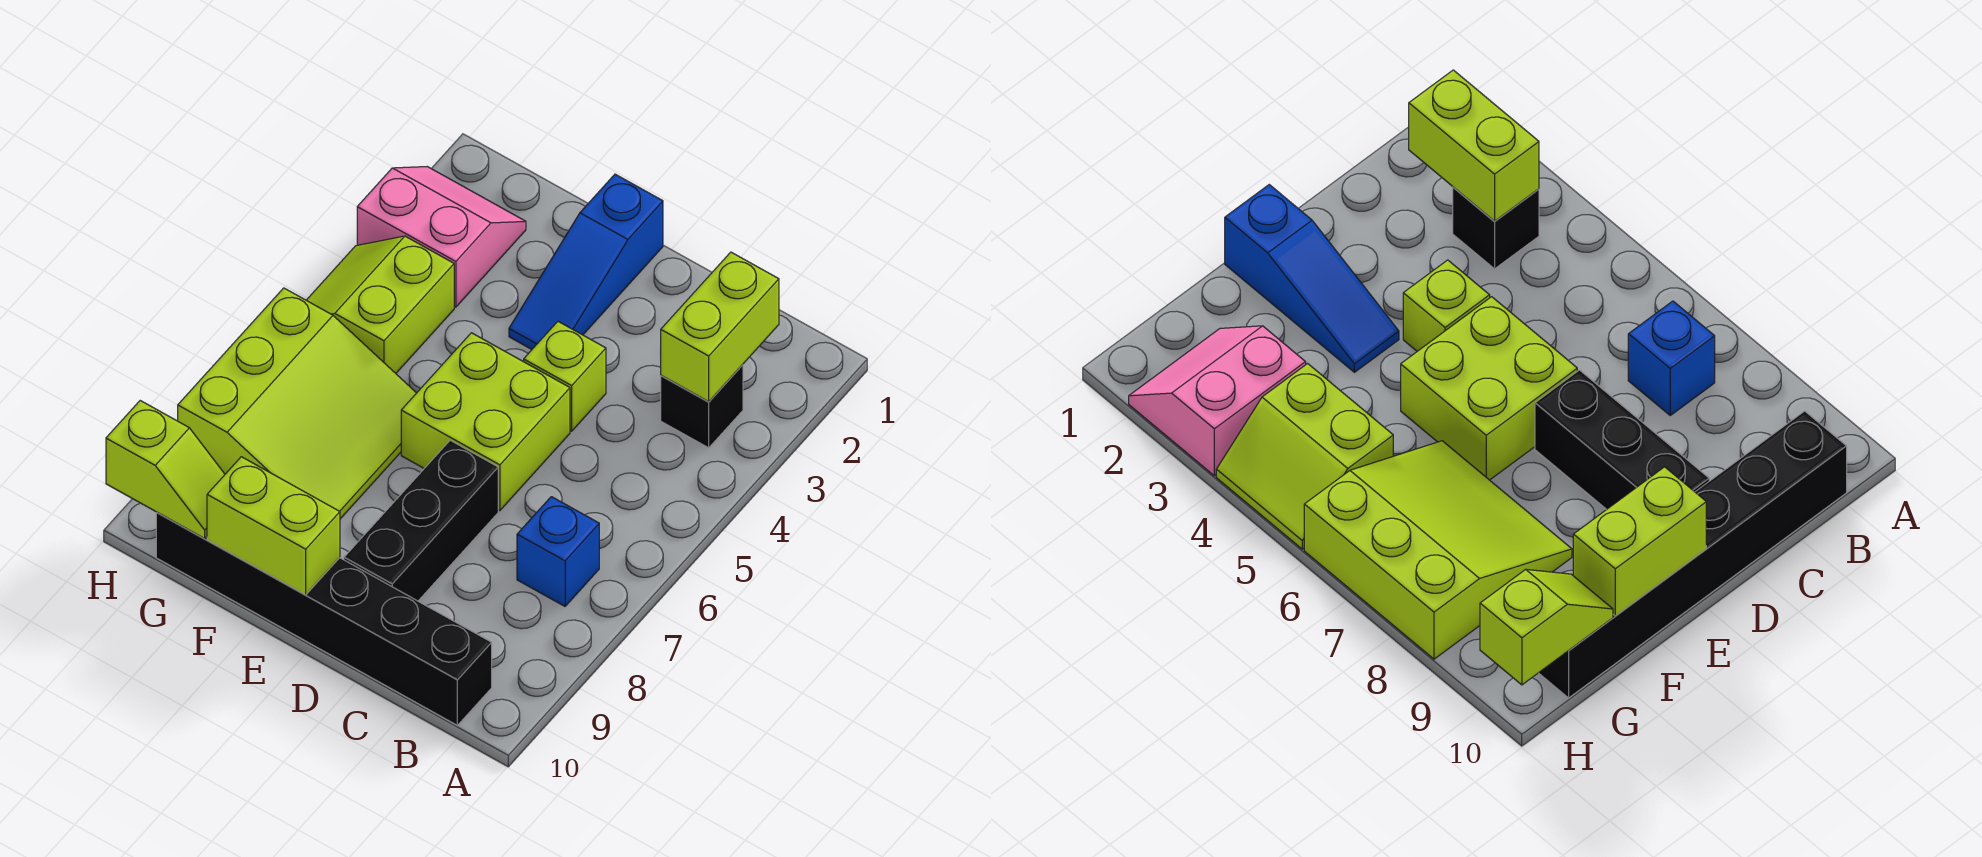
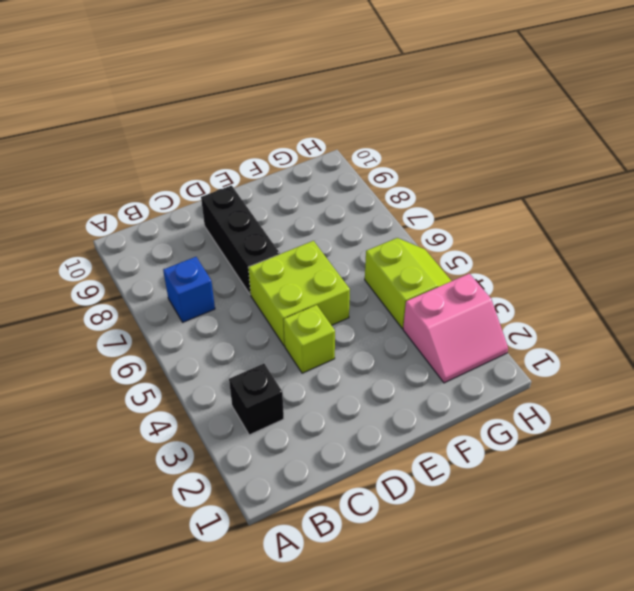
none -> black 1x6 brick [156,513,492,725]
none -> blue 1x3 slope [509,174,663,349]
none -> lime 3x3 slope [178,288,416,519]

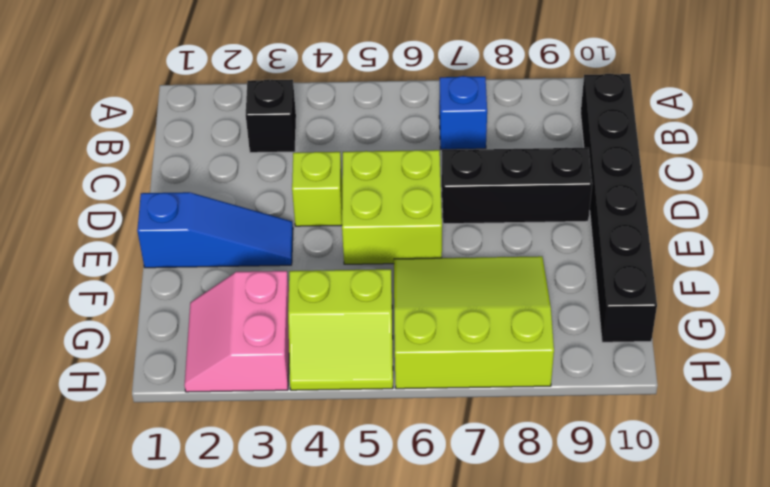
none -> lime 1x2 brick [661,252,779,402]
none -> lime 1x2 brick [207,457,340,595]
none -> lime 1x2 slope [106,401,225,538]

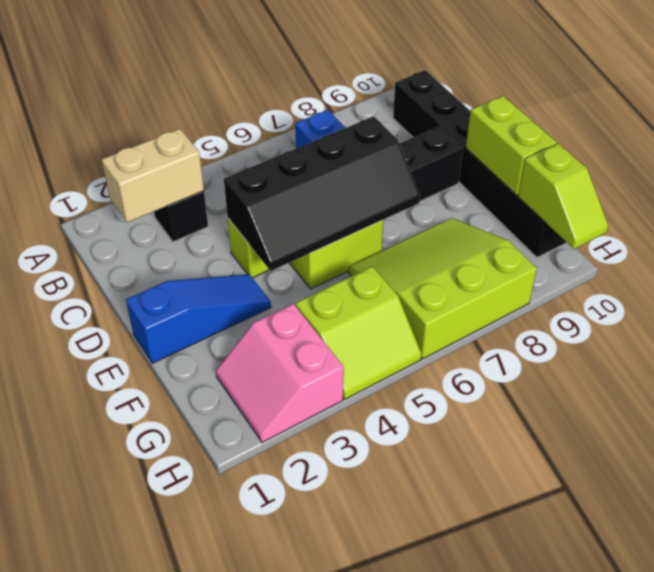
tan 1x2 brick [102,129,204,222] -> lime 1x2 brick [661,252,779,402]
black 2x4 slope [224,116,420,271] -> none
lime 1x2 slope [518,144,608,249] -> lime 1x2 slope turned to [106,401,225,538]

